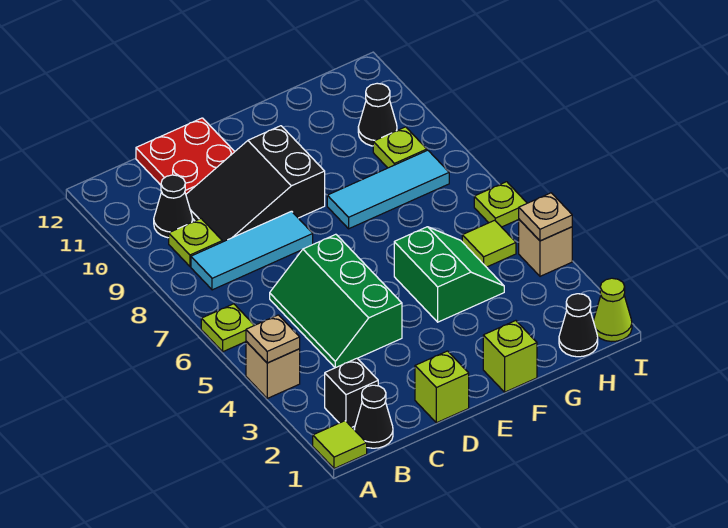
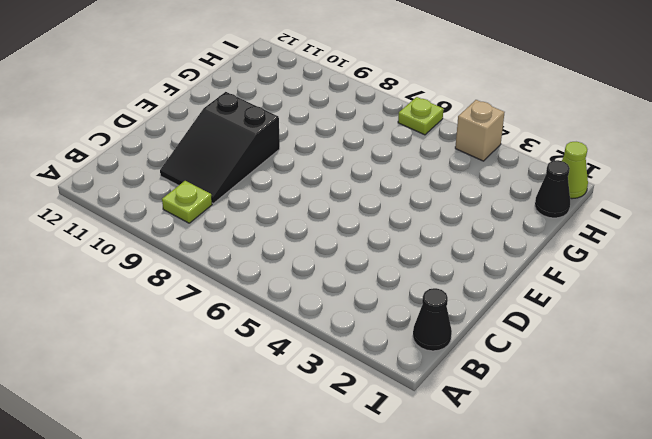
none -> lime 1x1 tile [313,421,367,469]
none -> tan 1x1 brick [246,341,300,398]
none -> lime 1x1 plate [201,304,254,352]

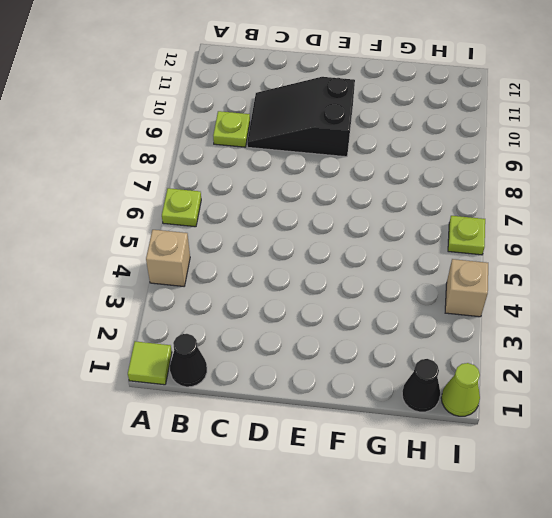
none -> black 1x1 brick [325,358,378,427]
none -> cyan 1x3 tile [191,211,313,290]
none -> black 1x1 cone [154,175,193,238]

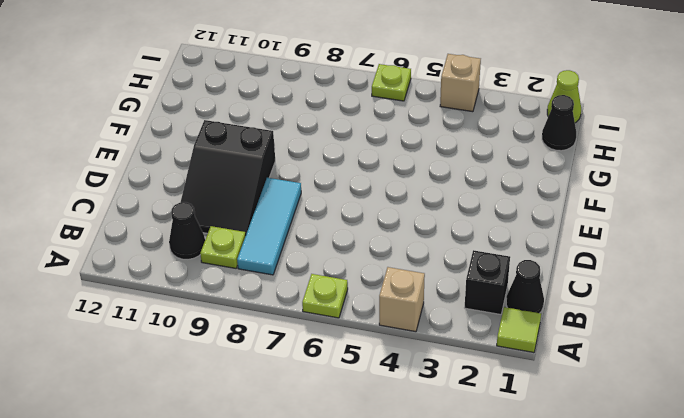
none -> green 2x3 slope [270,234,402,368]
none -> red 2x2 plate [136,118,235,194]
none -> lime 1x1 brick [415,351,469,423]

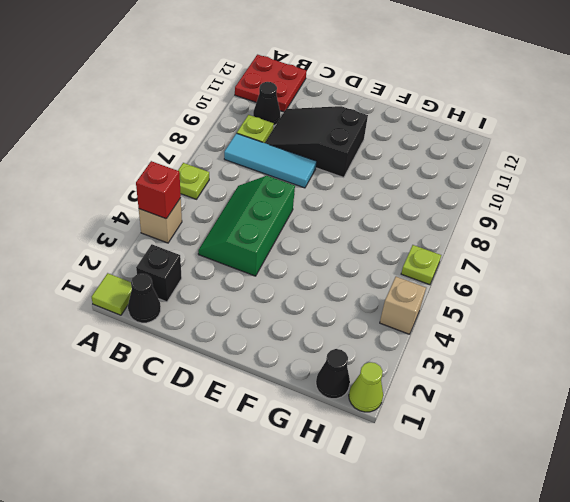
red 1x1 brick [136,161,181,219] -> tan 1x1 plate [246,315,300,363]
red 2x2 plate [235,55,306,112] -> red 2x2 plate moved to [136,118,235,194]
none -> lime 1x1 brick [415,351,469,423]
none -> lime 1x1 brick [483,321,537,392]
none -> green 2x2 slope [394,227,504,322]

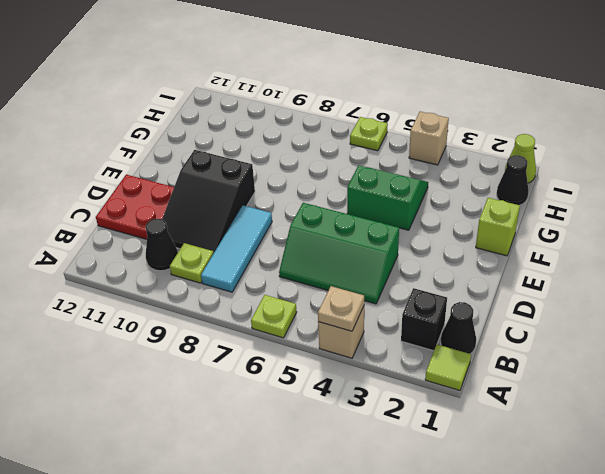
none -> lime 1x1 brick [415,351,469,423]
none -> cyan 1x3 tile [327,150,449,229]
none -> lime 1x1 tile [462,220,516,267]

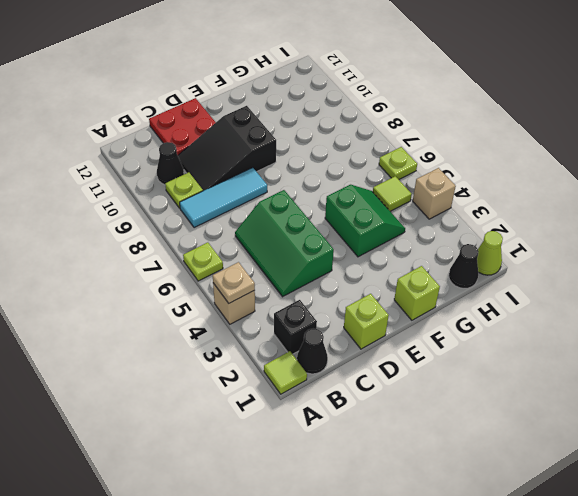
none -> cyan 1x3 tile [327,150,449,229]
none -> lime 1x1 plate [373,127,427,168]
none -> black 1x1 cone [358,83,397,146]

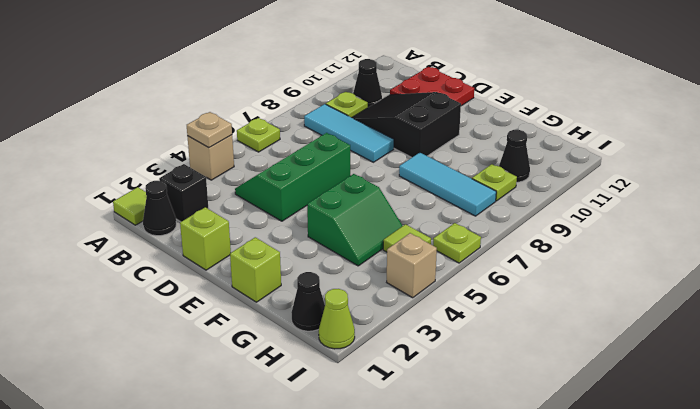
none -> tan 1x1 plate [519,193,572,241]

